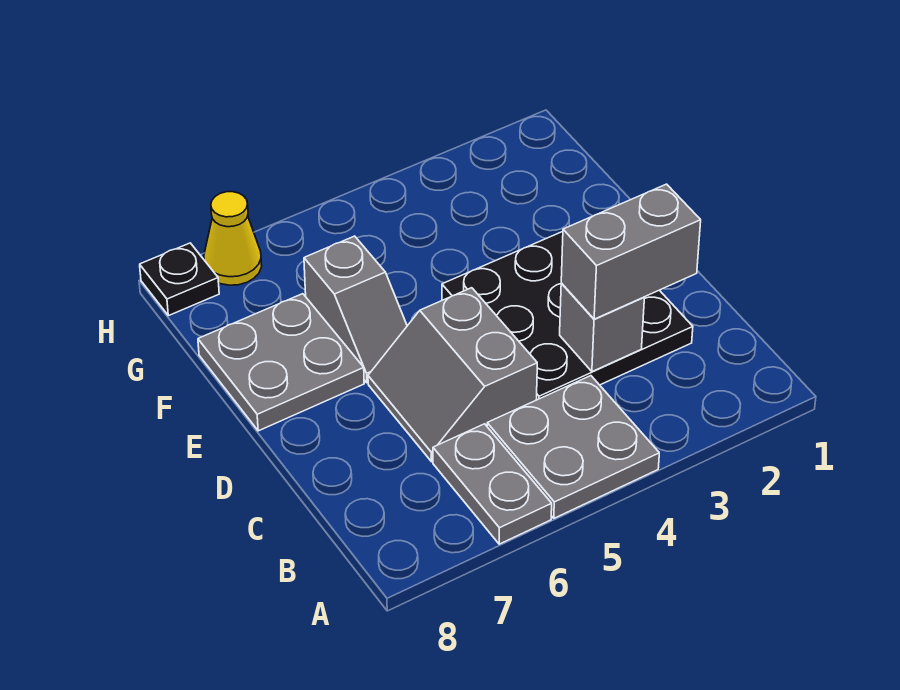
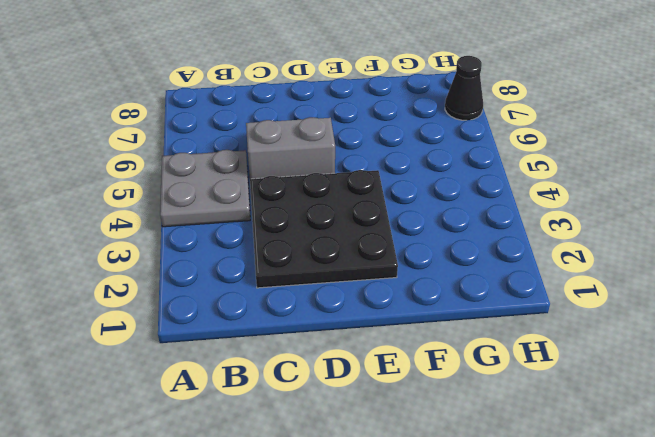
black 1x1 cone [445,56,483,120] -> yellow 1x1 cone [204,192,262,285]
none -> grey 1x2 plate [433,424,552,544]
none -> grey 1x2 slope [304,236,407,383]

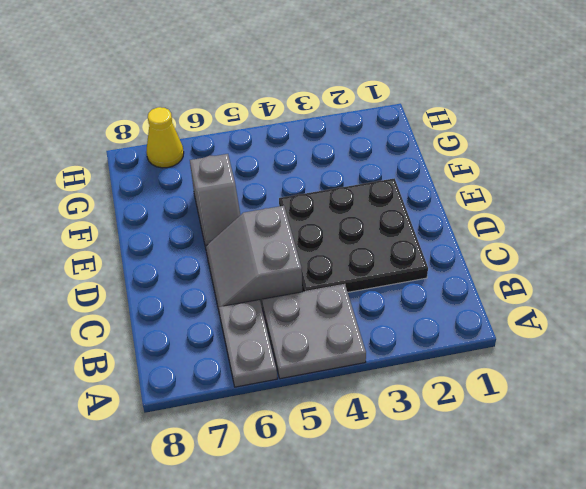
none -> grey 2x2 plate [198,294,364,431]
none -> black 1x1 plate [140,243,219,316]

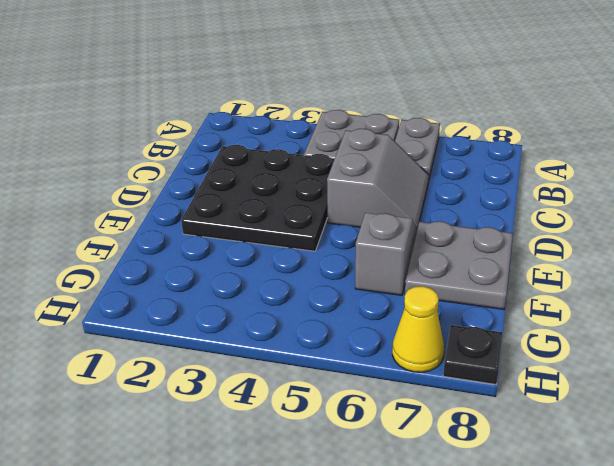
none -> grey 1x1 brick [560,283,644,372]
none -> grey 1x2 brick [561,184,701,319]

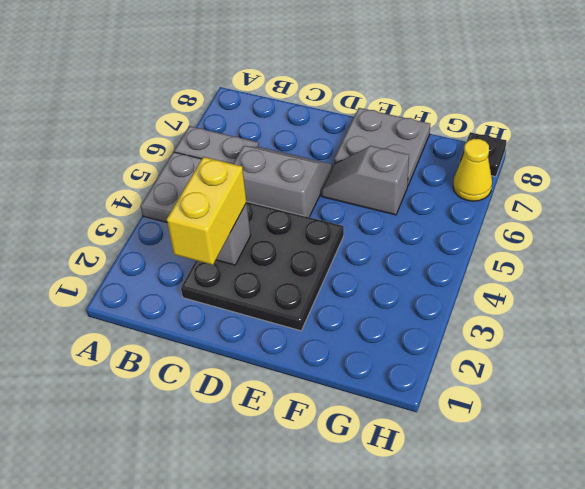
yellow 1x2 brick [167,157,247,265] -> grey 1x2 brick [561,184,701,319]

